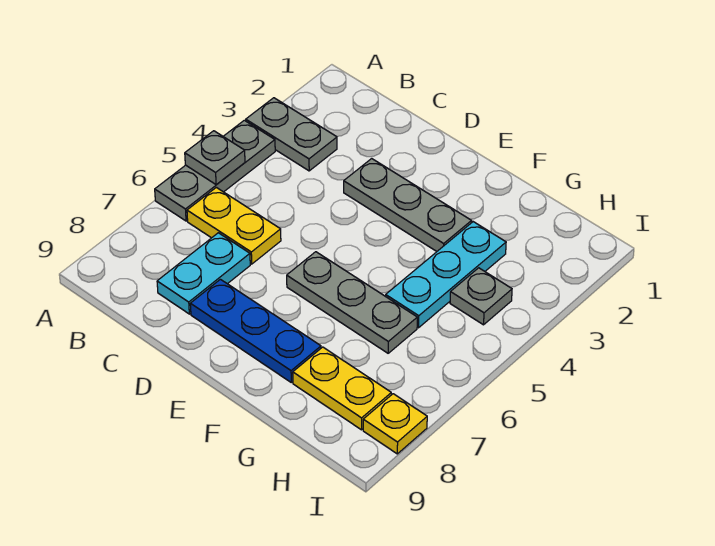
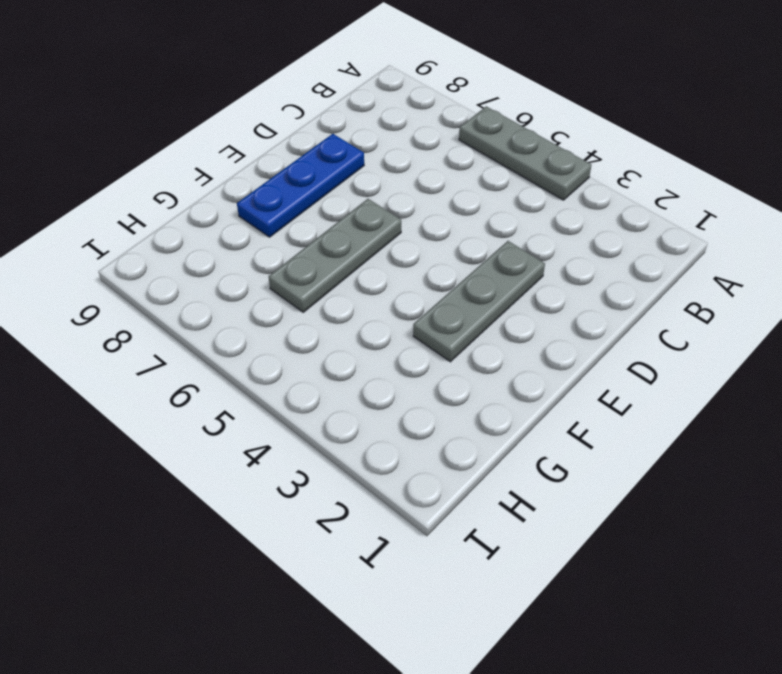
none -> grey 1x2 plate [246,98,337,171]
none -> yellow 1x2 plate [187,187,281,264]
none -> cyan 1x2 plate [157,233,250,314]

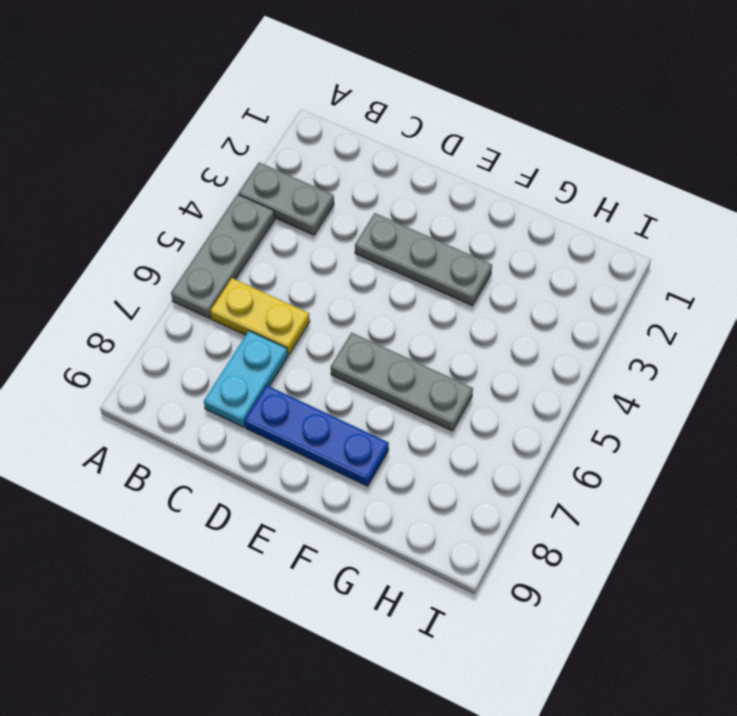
none -> cyan 1x3 plate [386,222,506,328]
none -> yellow 1x2 plate [293,347,391,430]
none -> grey 1x1 plate [450,268,512,325]

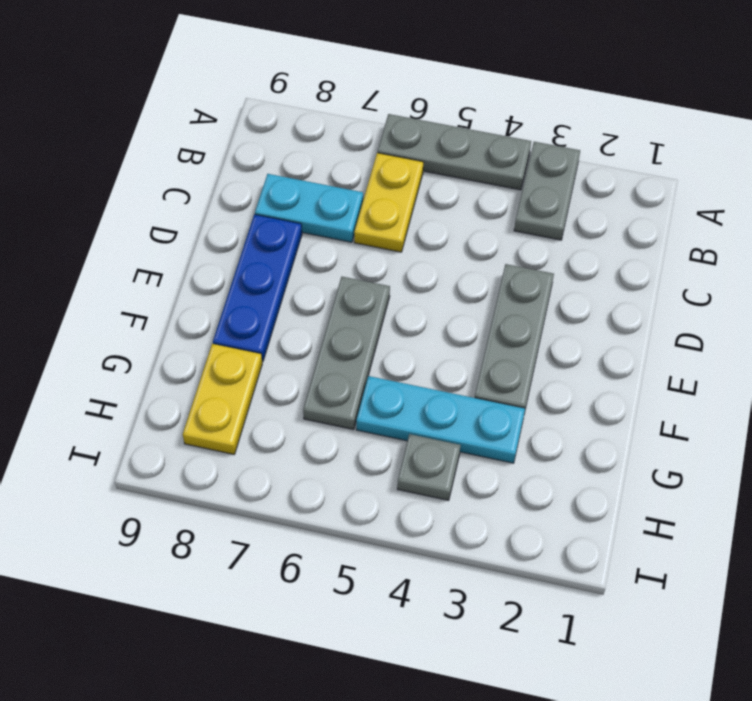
none -> yellow 1x1 plate [363,394,427,454]
none -> grey 1x1 plate [185,131,245,185]

